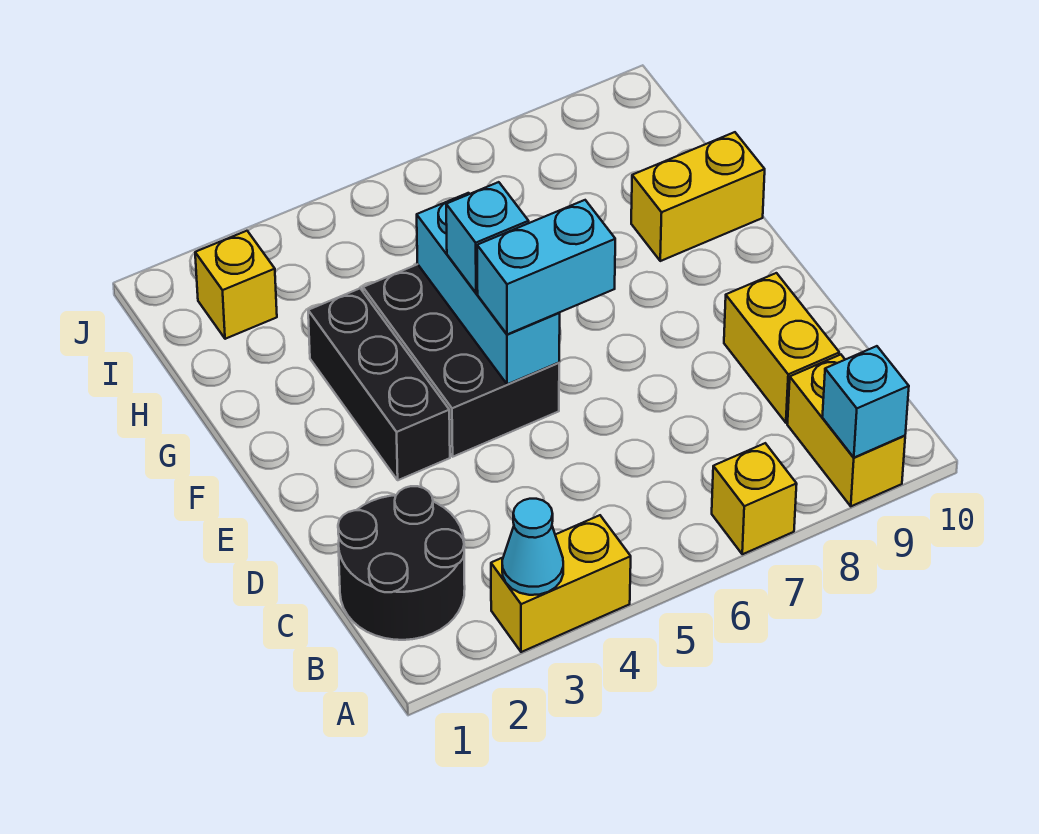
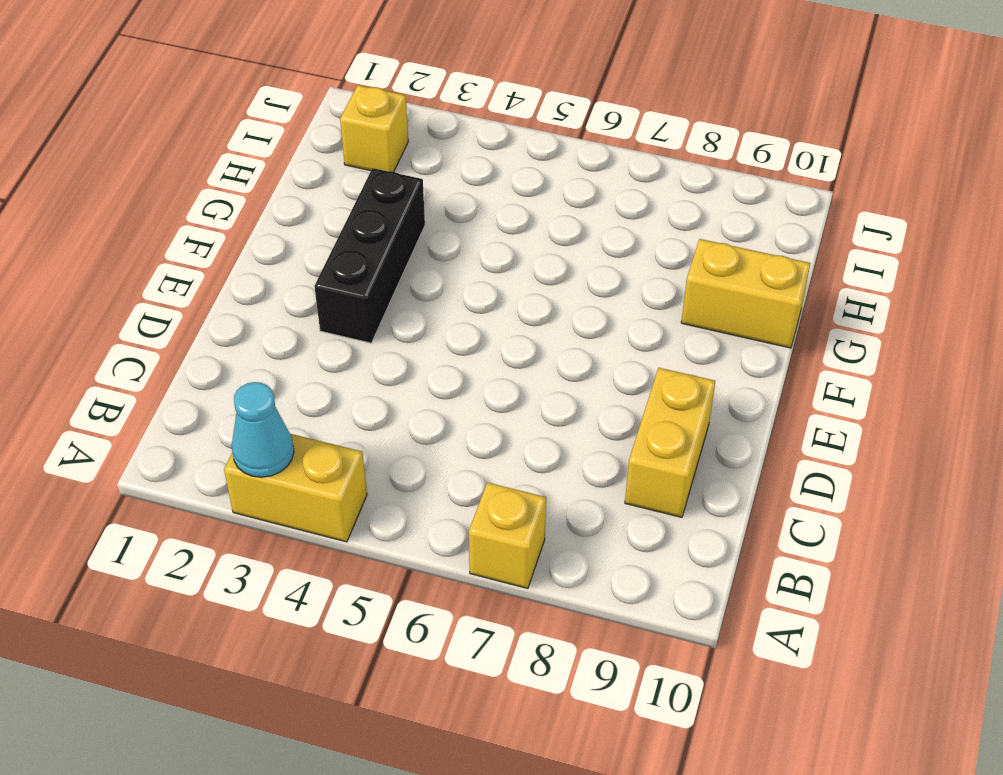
none -> yellow 1x2 brick [787,355,905,506]
none -> black 2x2 round brick [338,486,465,640]
none -> black 2x3 brick [363,264,559,457]

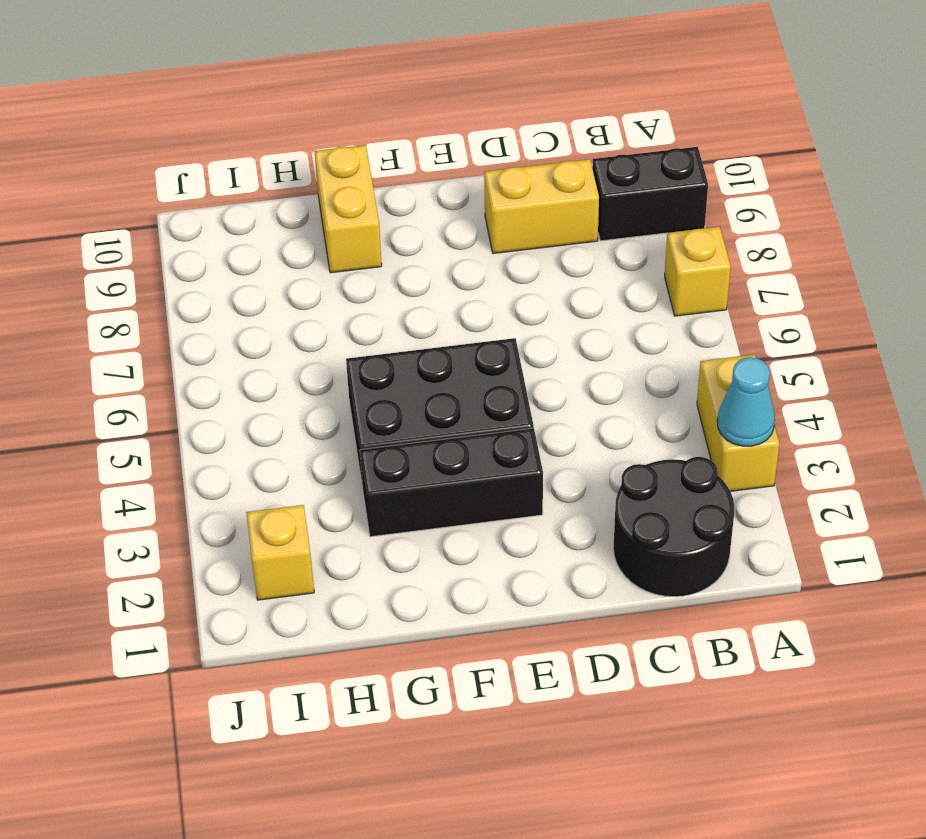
black 1x2 brick [592,147,708,241] -> yellow 1x2 brick [787,355,905,506]
none -> cyan 1x1 brick [822,346,909,458]
none -> cyan 1x3 brick [417,193,560,384]
none -> cyan 1x2 brick [477,200,615,334]

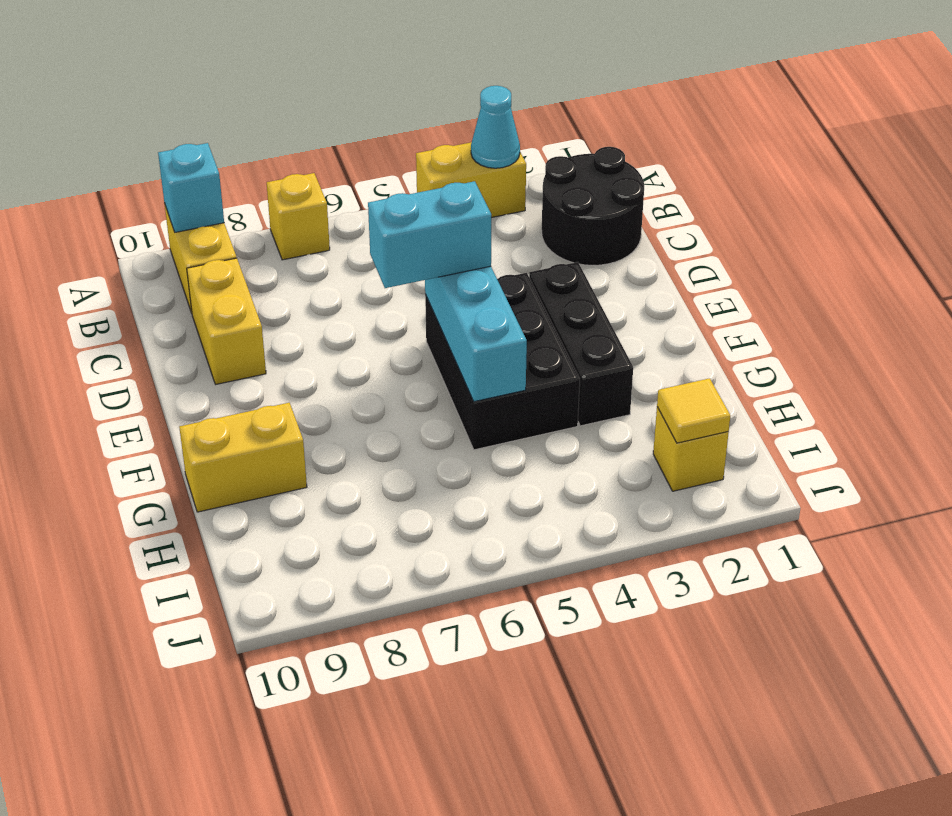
yellow 1x1 tile [657,378,730,443] -> none
none -> cyan 1x1 brick [446,182,529,293]

